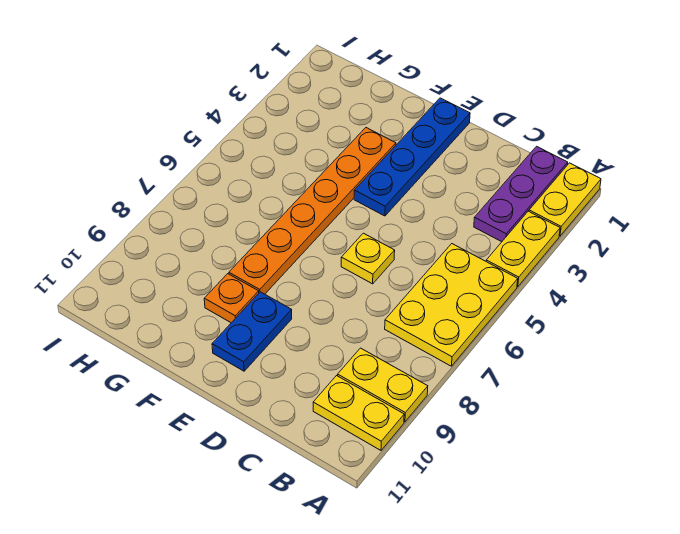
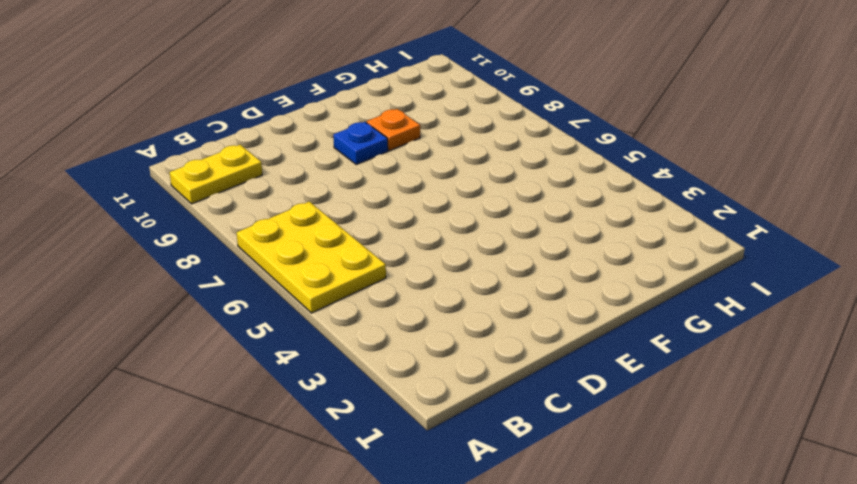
blue 1x1 plate [333,122,388,164] -> blue 1x2 plate [212,292,292,371]
none -> yellow 1x2 plate [529,163,601,236]
none -> yellow 1x2 plate [486,211,560,287]

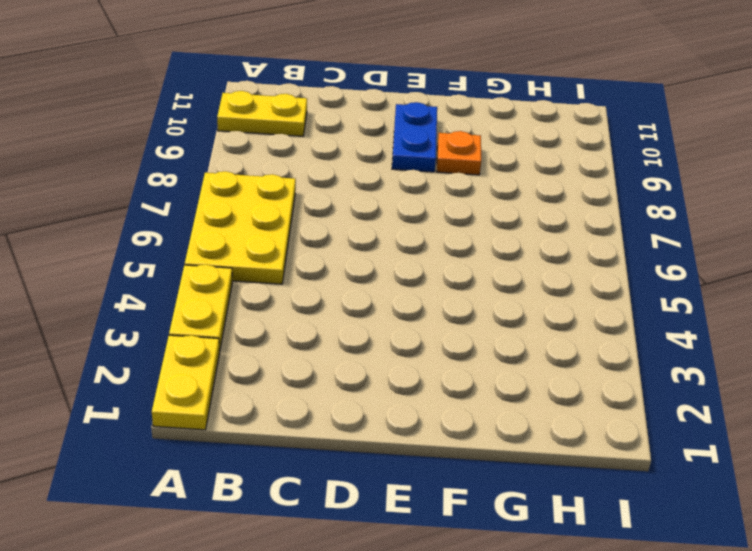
none -> yellow 1x2 plate [338,348,428,422]
none -> purple 1x3 plate [474,146,568,242]

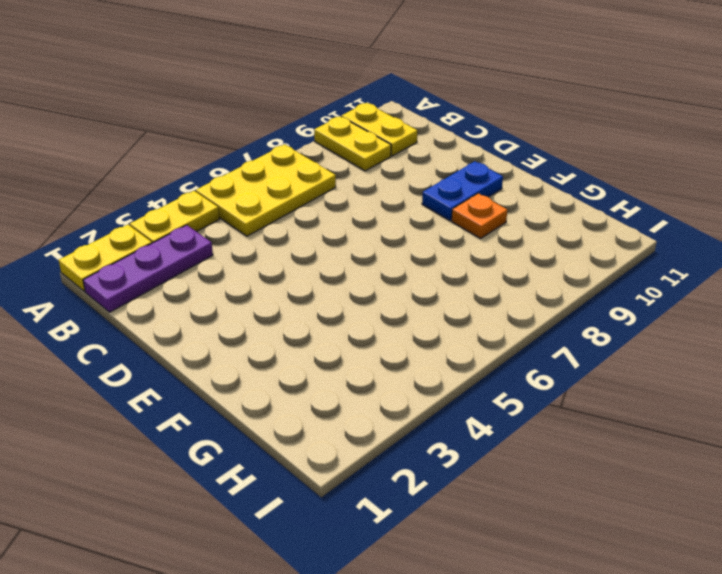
none -> yellow 1x1 plate [341,233,395,284]
none -> blue 1x4 plate [354,98,470,216]

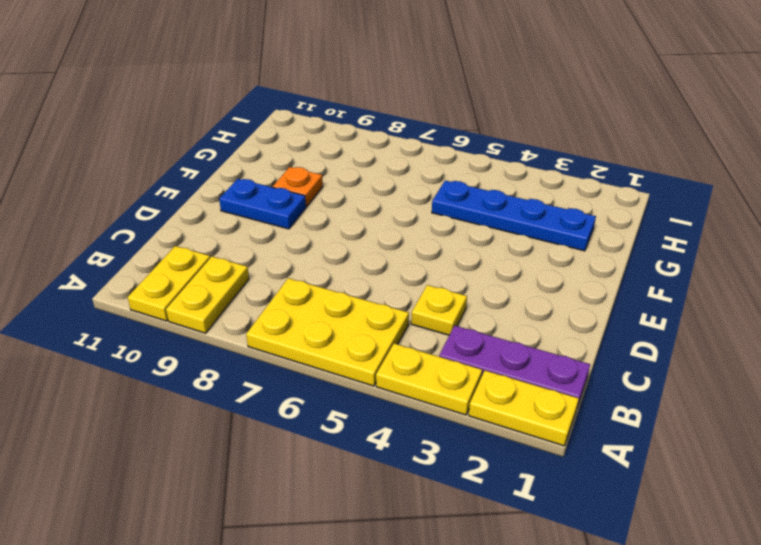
yellow 1x1 plate [411,285,467,335] -> yellow 1x1 plate moved to [341,233,395,284]
blue 1x4 plate [432,181,596,251] -> blue 1x4 plate moved to [354,98,470,216]
none -> orange 1x6 plate [229,128,396,294]

